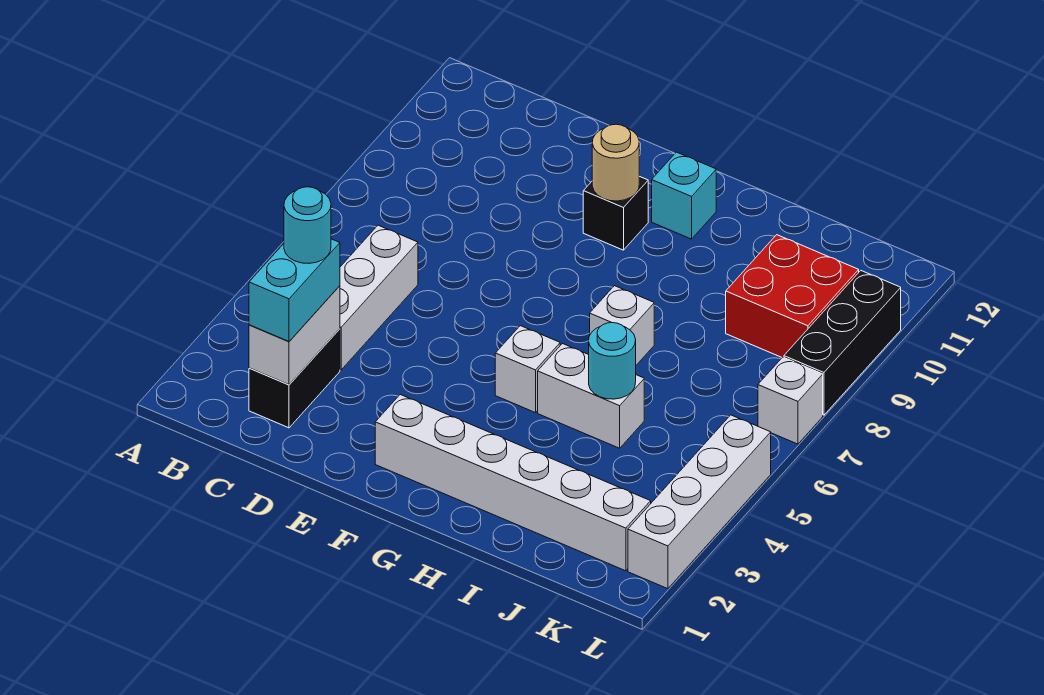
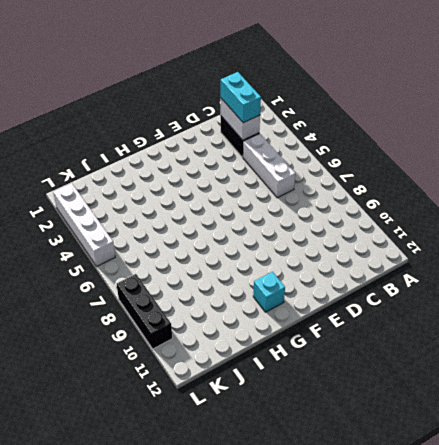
none -> white 1x6 brick [375,395,651,571]
none -> black 1x1 brick [583,176,648,250]
none -> white 1x1 brick [495,326,560,413]

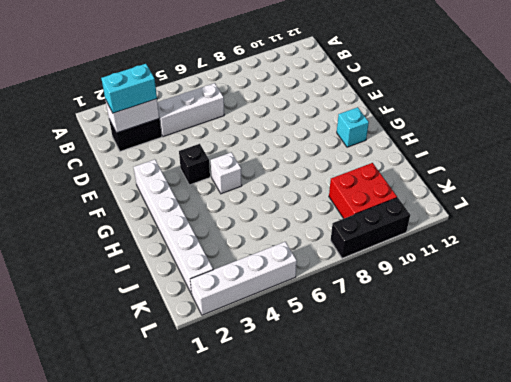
black 1x1 brick [179,144,210,185] -> black 1x1 brick moved to [583,176,648,250]
none -> white 1x2 brick [538,344,644,448]
none -> white 1x1 brick [590,286,654,365]
none -> white 1x1 brick [758,357,823,444]

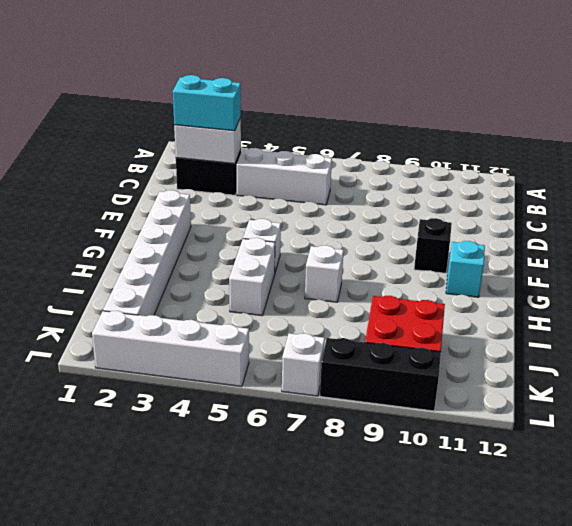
none -> tan 1x1 round brick [592,124,639,201]
none -> cyan 1x1 round brick [589,323,636,399]
none -> cyan 1x1 round brick [284,187,331,263]

